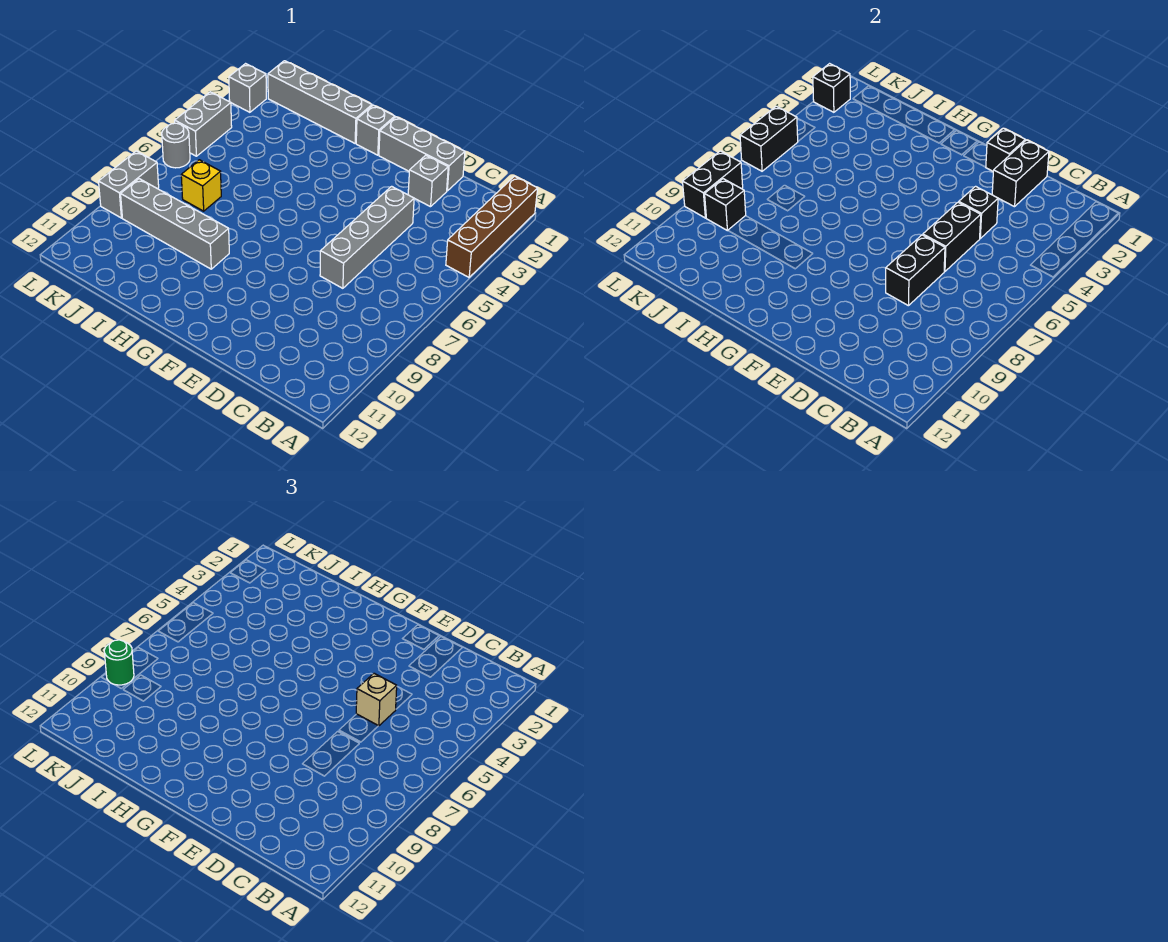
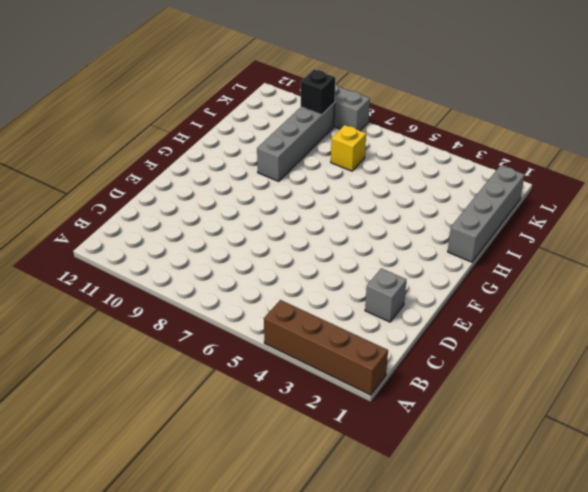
none -> grey 1x3 brick [379,117,465,191]
none -> grey 1x4 brick [320,186,414,288]
none -> grey 1x1 brick [356,105,395,155]

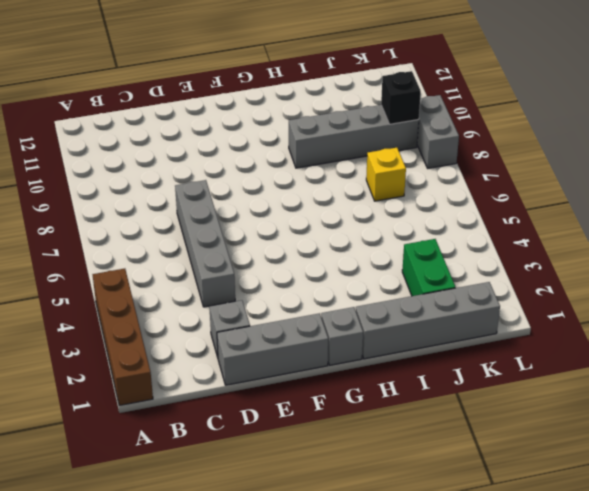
green 1x2 brick [402,239,456,296] -> none
none -> grey 1x1 brick [229,64,266,112]
none -> grey 1x2 brick [175,92,232,156]
none -> grey 1x1 round brick [162,123,190,168]

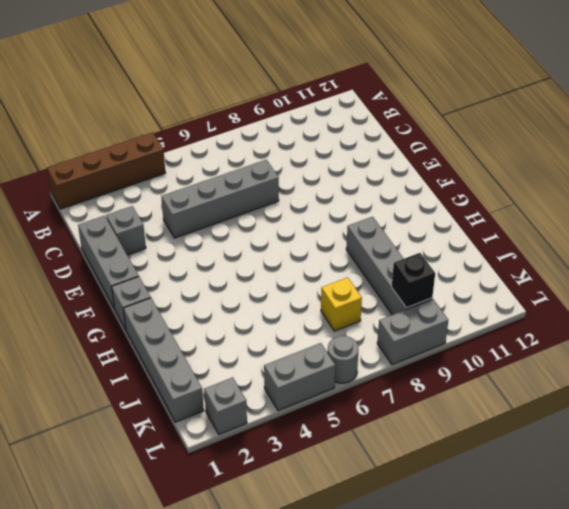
none -> black 1x2 brick [992,140,1049,207]
none -> black 1x1 brick [959,186,998,238]
none -> black 1x2 brick [923,202,981,272]

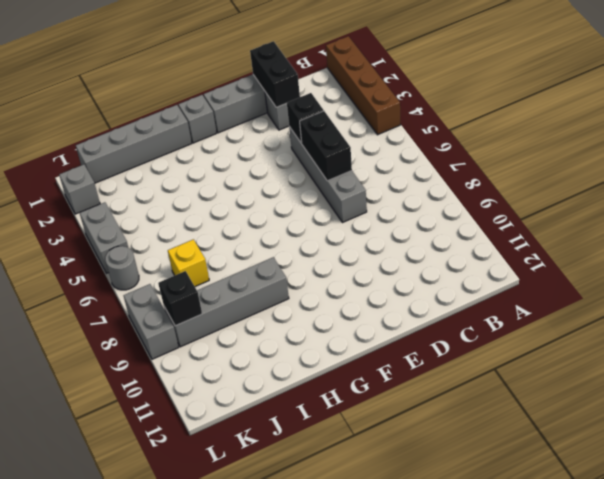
none -> black 1x2 brick [886,235,945,306]
none -> black 1x1 brick [986,128,1025,171]
none -> black 1x1 brick [813,64,850,112]

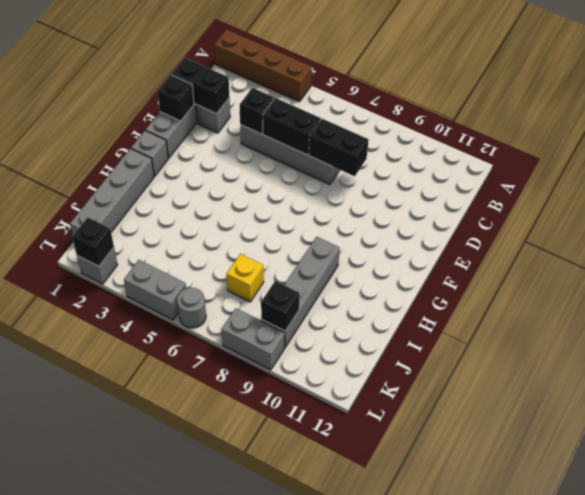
none -> black 1x2 brick [740,106,798,171]
none -> black 1x2 brick [683,151,743,218]
none -> tan 1x1 brick [356,673,397,726]

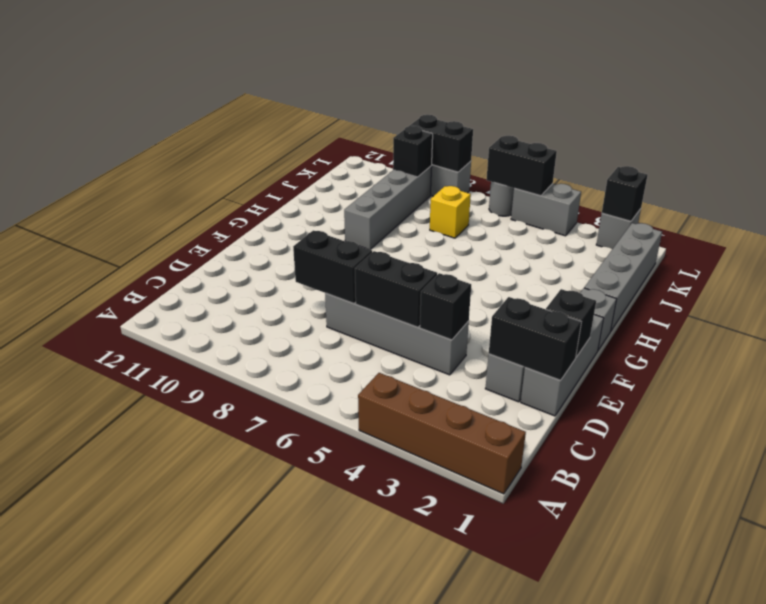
none -> tan 1x1 brick [356,673,397,726]
none -> green 1x1 round brick [104,640,134,685]

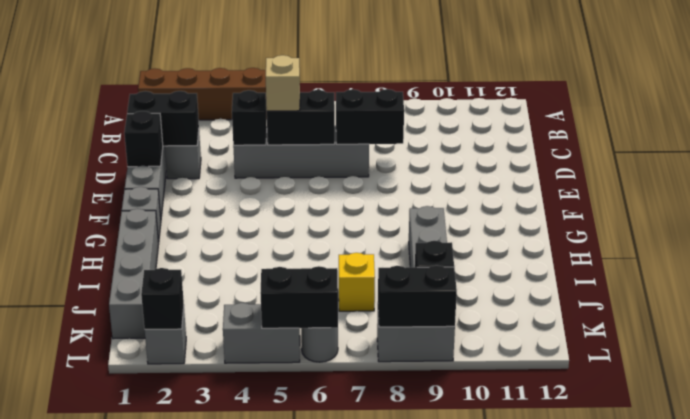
none -> green 1x1 round brick [104,640,134,685]

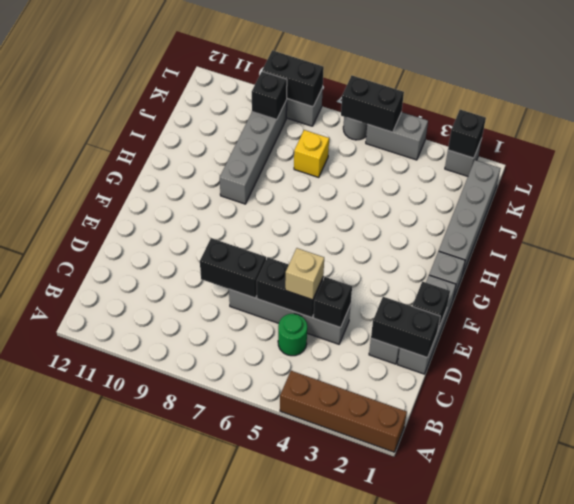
green 1x1 round brick [278,314,307,356] -> green 1x1 round brick moved to [104,640,134,685]

